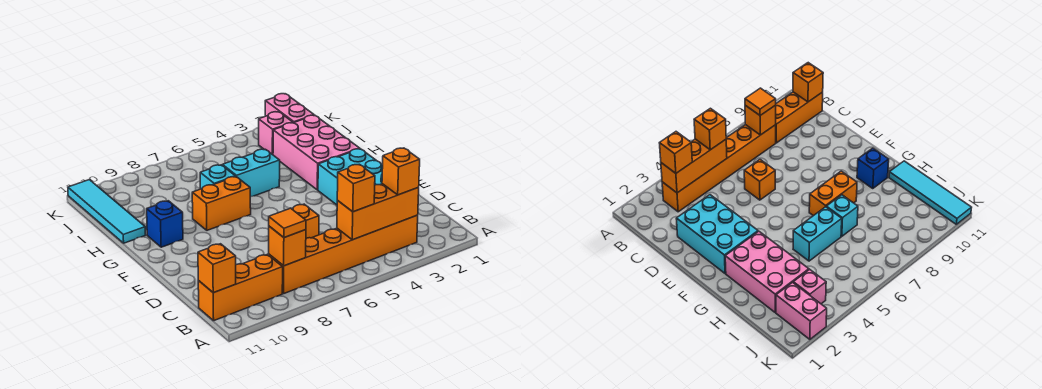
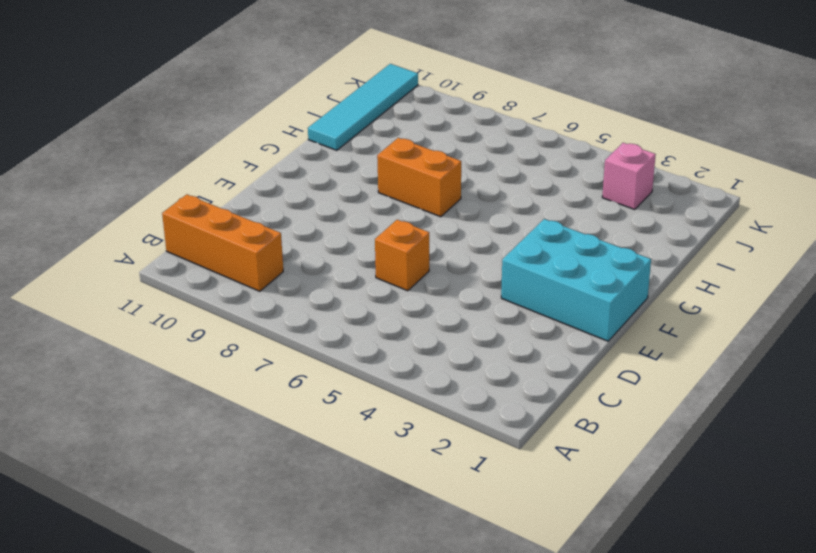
cyan 2x3 brick [501,219,651,341] -> cyan 2x3 brick turned to [318,149,383,205]
none -> orange 1x6 brick [269,215,418,293]
none -> pink 2x3 brick [273,115,360,190]
none -> blue 1x1 brick [147,201,183,247]

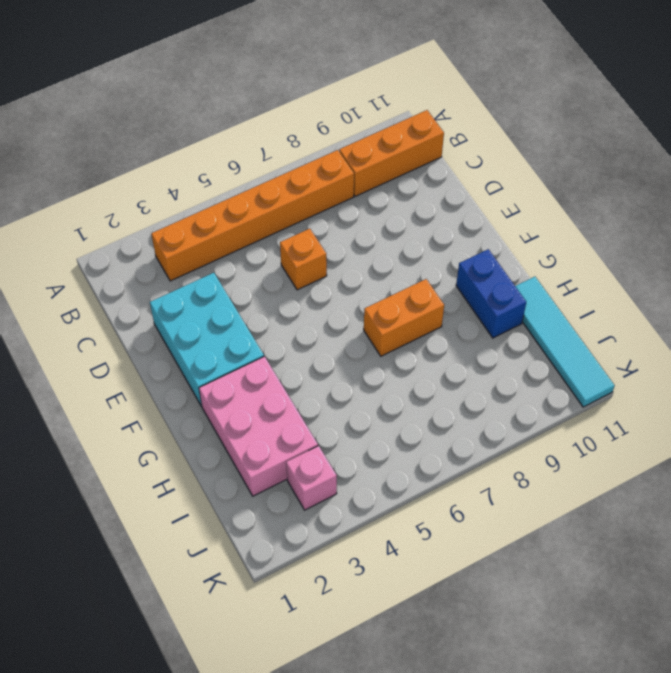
blue 1x2 brick [456,249,526,338] -> blue 1x1 brick [147,201,183,247]
none -> cyan 1x2 brick [222,149,280,197]
none -> cyan 1x1 brick [200,165,235,189]
none -> pink 1x2 brick [265,94,314,123]

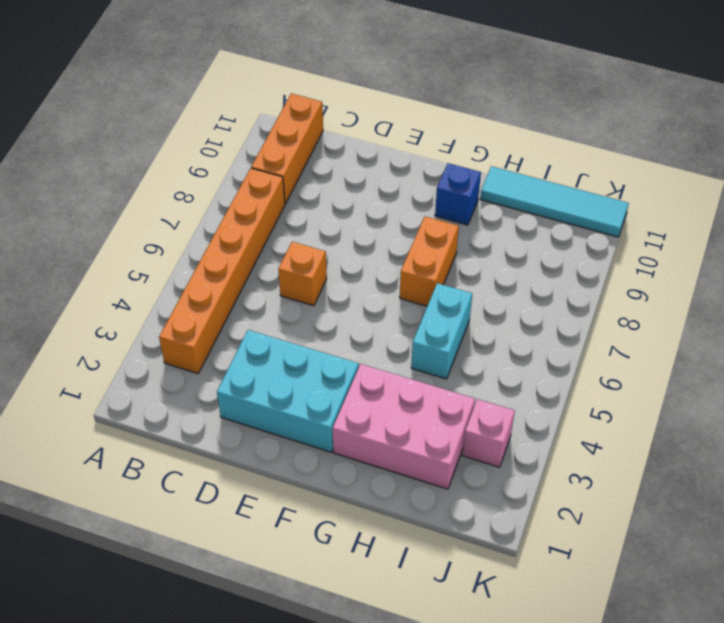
none -> cyan 1x1 brick [200,165,235,189]
none -> pink 1x2 brick [265,94,314,123]
none -> orange 1x3 brick [337,184,419,240]

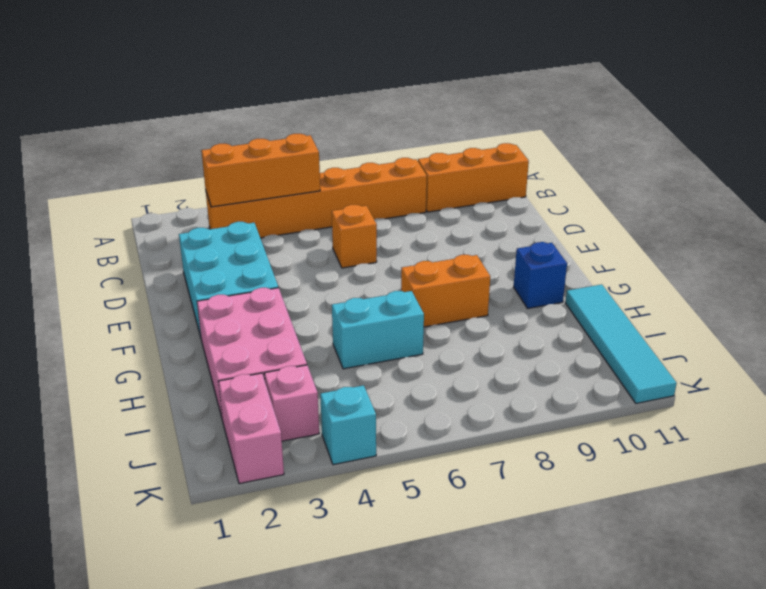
cyan 1x1 brick [320,385,376,465] -> cyan 1x1 brick moved to [200,165,235,189]
none -> orange 1x1 brick [269,226,306,266]
none -> orange 1x1 brick [198,244,236,293]
none -> orange 1x1 brick [382,148,420,195]

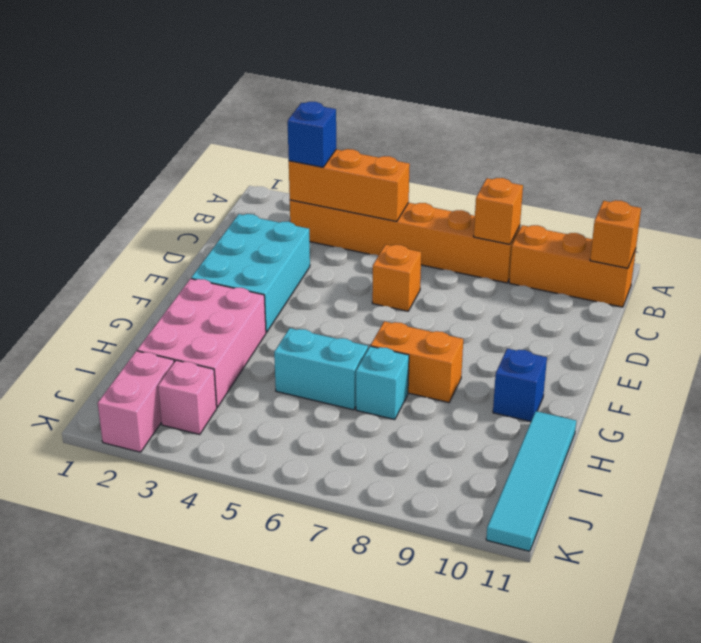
blue 1x1 brick [288,102,336,167] -> orange 1x1 brick [382,148,420,195]
none -> orange 1x1 brick [337,164,375,212]
none -> orange 1x1 tile [269,208,306,238]

